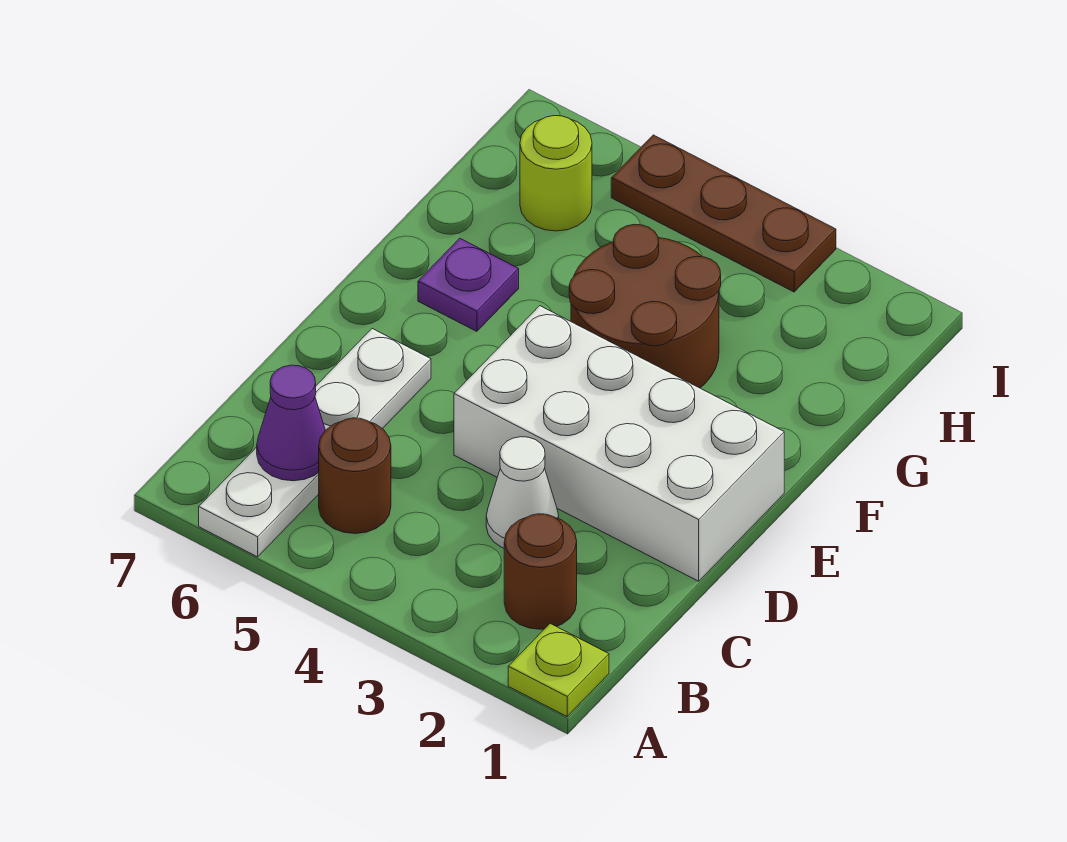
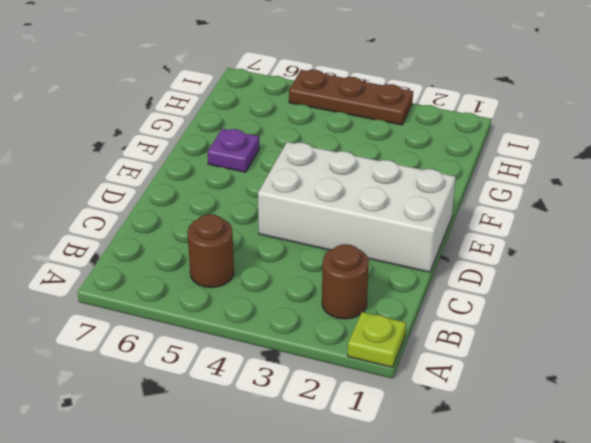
none -> white 1x4 plate [199,329,431,557]
none -> white 1x1 cone [486,437,559,548]

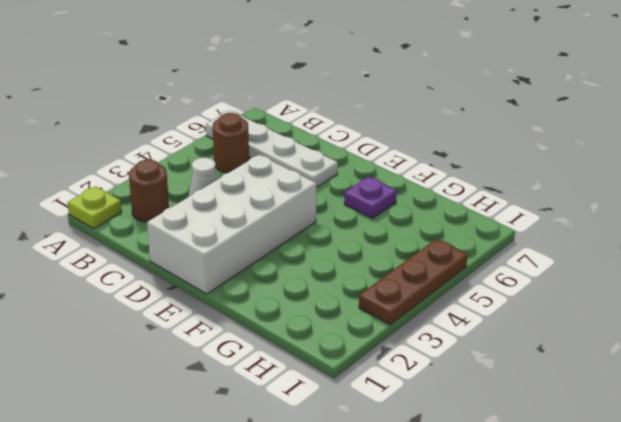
none -> brown 2x2 round brick [569,224,721,388]
none -> lime 1x1 round brick [520,116,592,231]

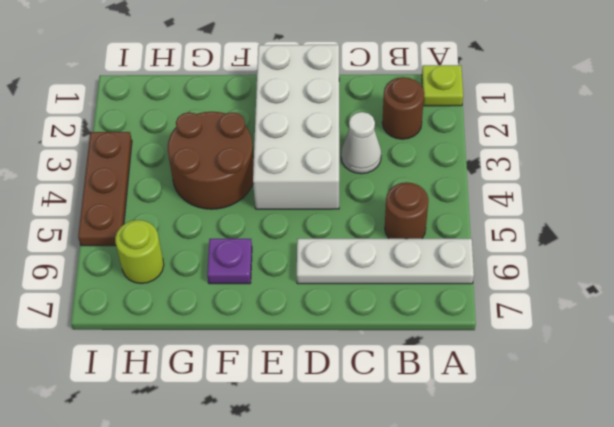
none -> purple 1x1 cone [257,365,325,481]

